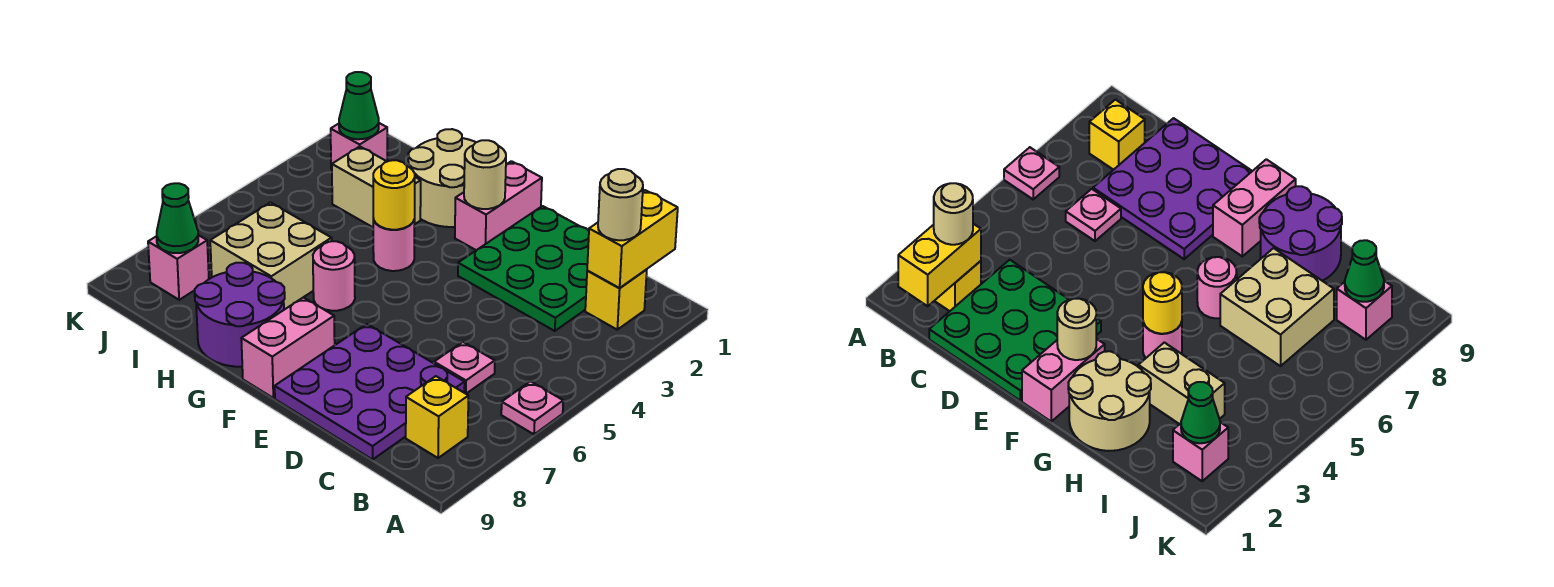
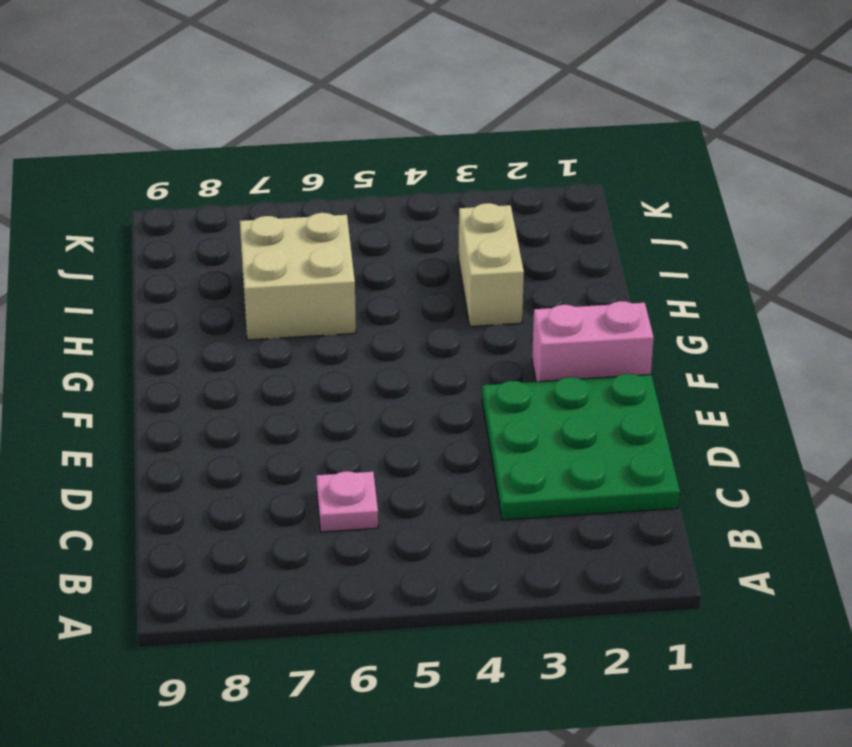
none -> pink 1x1 plate [501,381,563,434]
none -> yellow 1x1 brick [585,270,647,330]
none -> yellow 1x1 brick [406,376,468,458]

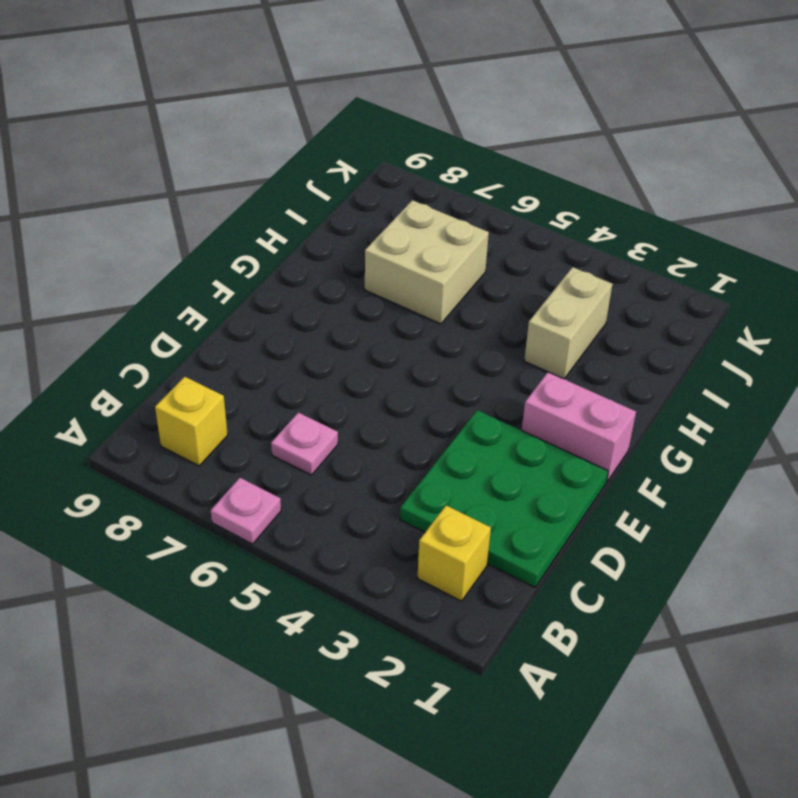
none -> purple 3x3 plate [275,324,465,460]
none -> pink 1x2 brick [241,297,335,398]
none -> tan 2x2 round brick [408,129,476,227]

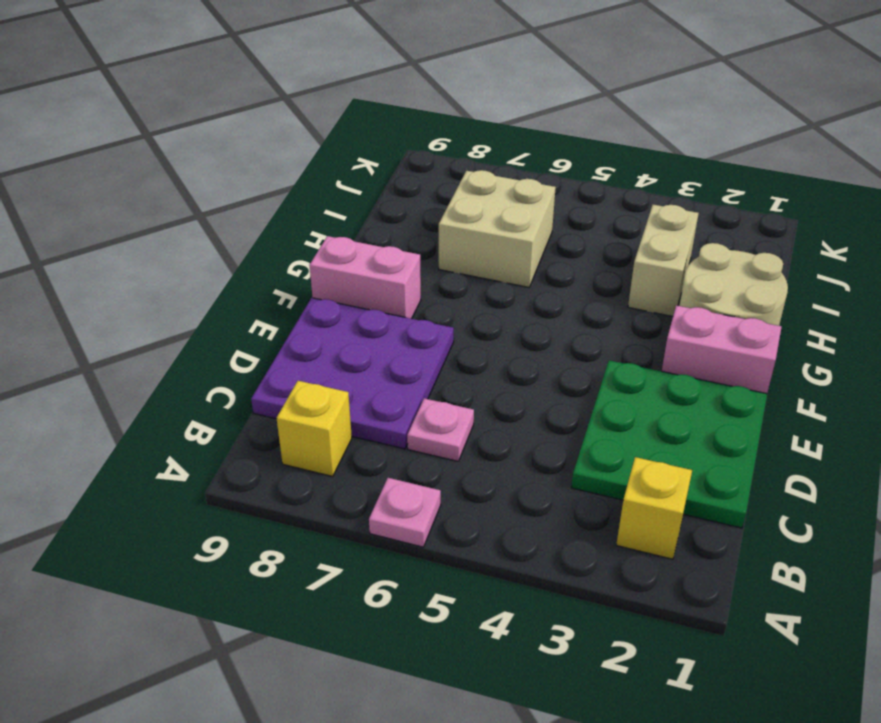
none -> pink 1x1 round brick [373,219,415,271]
none -> pink 1x1 round brick [313,241,355,311]
none -> purple 2x2 round brick [195,263,285,367]

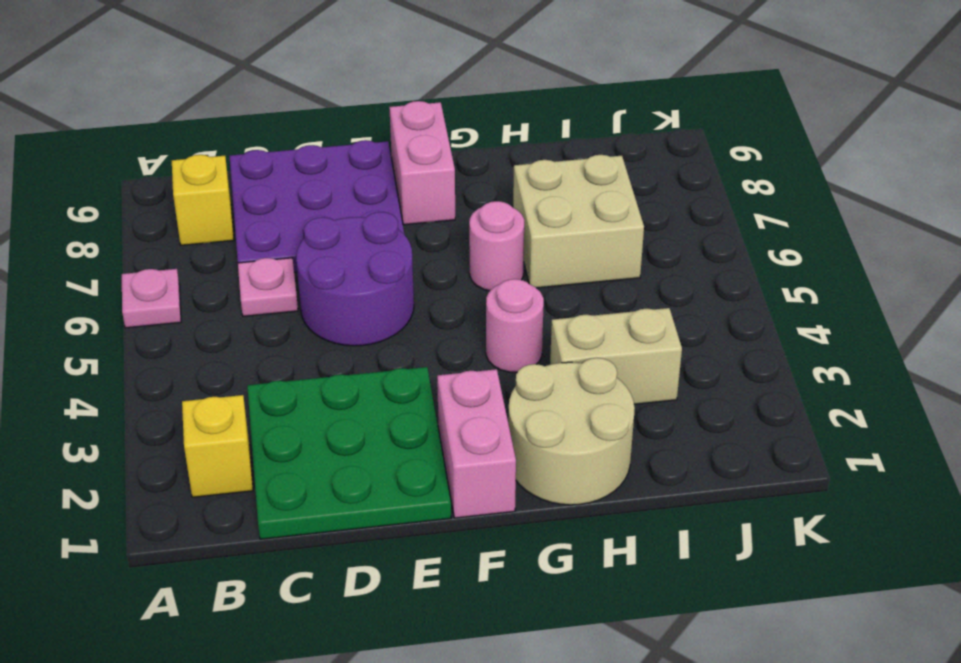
purple 2x2 round brick [296,212,414,346] -> purple 2x2 round brick moved to [195,263,285,367]
none -> pink 1x1 brick [331,123,387,169]
none -> pink 1x1 brick [148,235,209,300]
none -> yellow 1x2 brick [587,190,678,288]

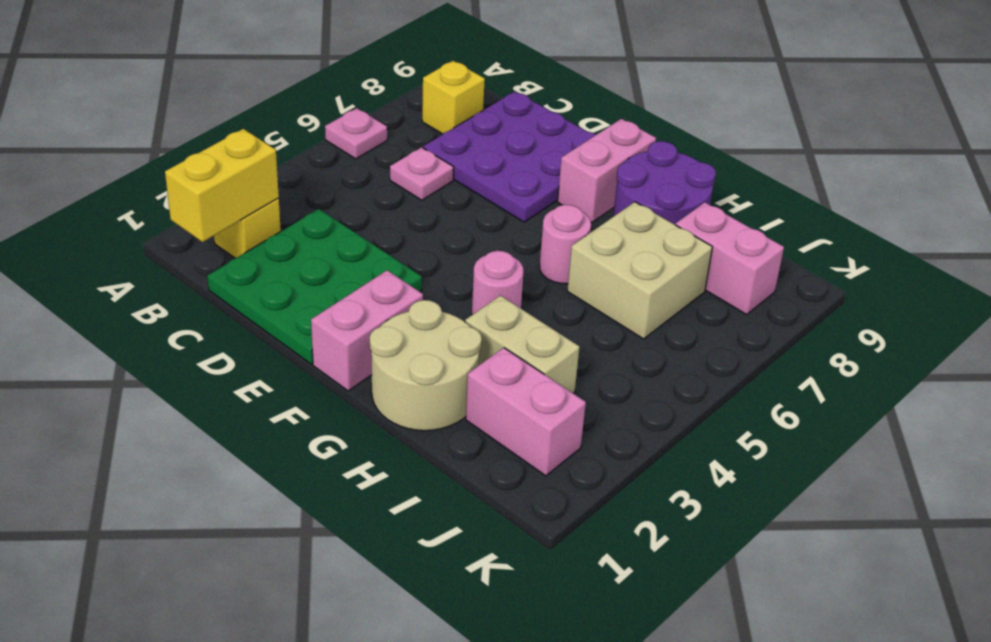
pink 1x2 brick [466,348,586,476] -> pink 1x1 brick [331,123,387,169]
pink 1x2 brick [675,202,784,315] -> pink 1x1 brick [148,235,209,300]
none -> tan 1x1 round brick [464,140,506,209]
none -> yellow 1x1 round brick [373,160,415,230]
none -> green 1x1 cone [339,72,379,139]

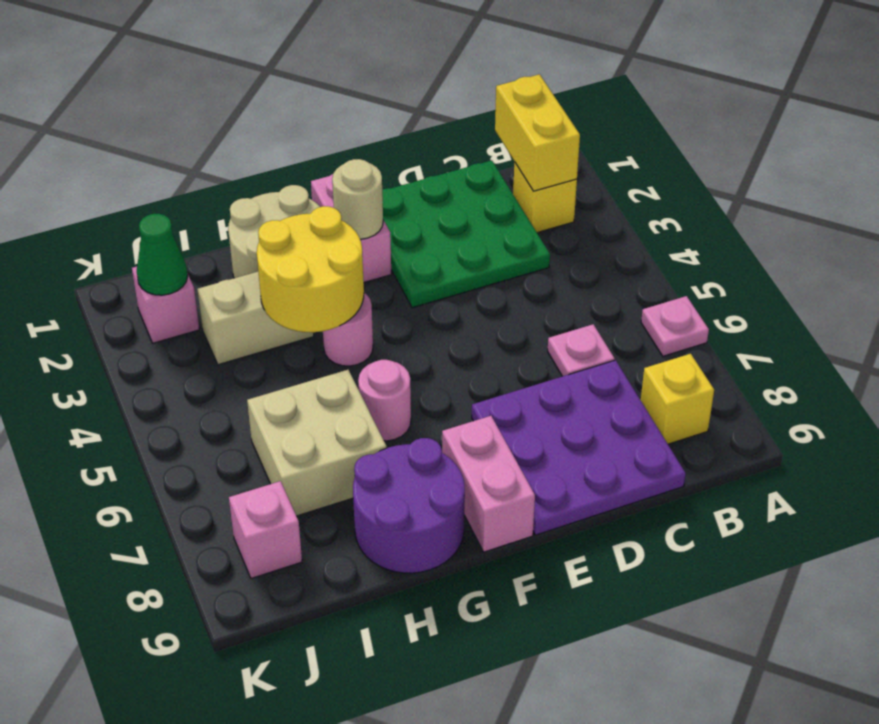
yellow 2x2 round brick [257,206,364,332] -> yellow 1x1 round brick [373,160,415,230]
none -> green 1x1 cone [157,183,198,253]
none -> tan 1x1 round brick [598,169,643,240]

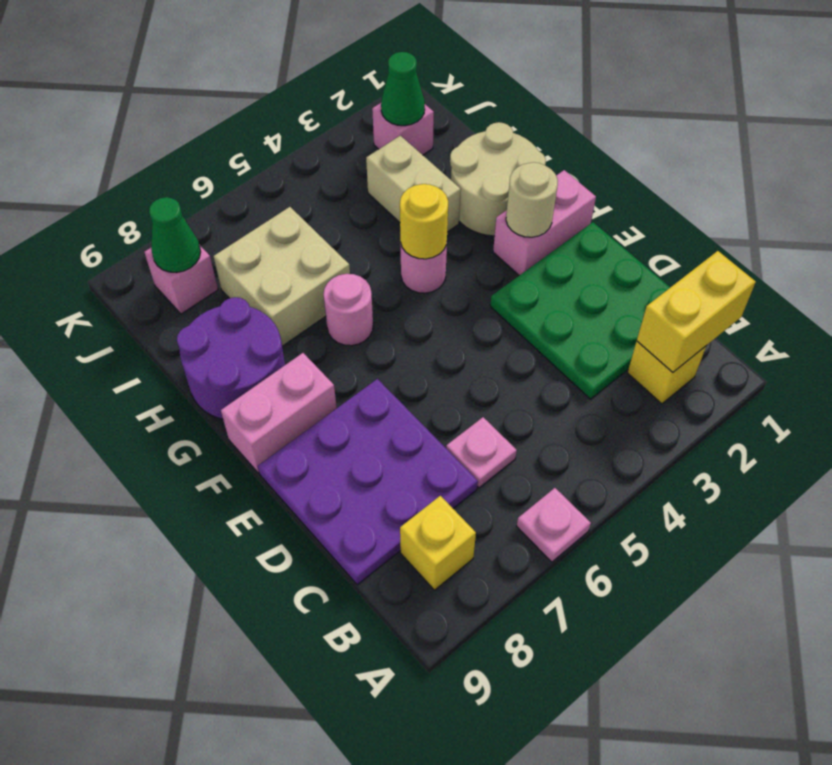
none -> tan 1x1 round brick [598,169,643,240]

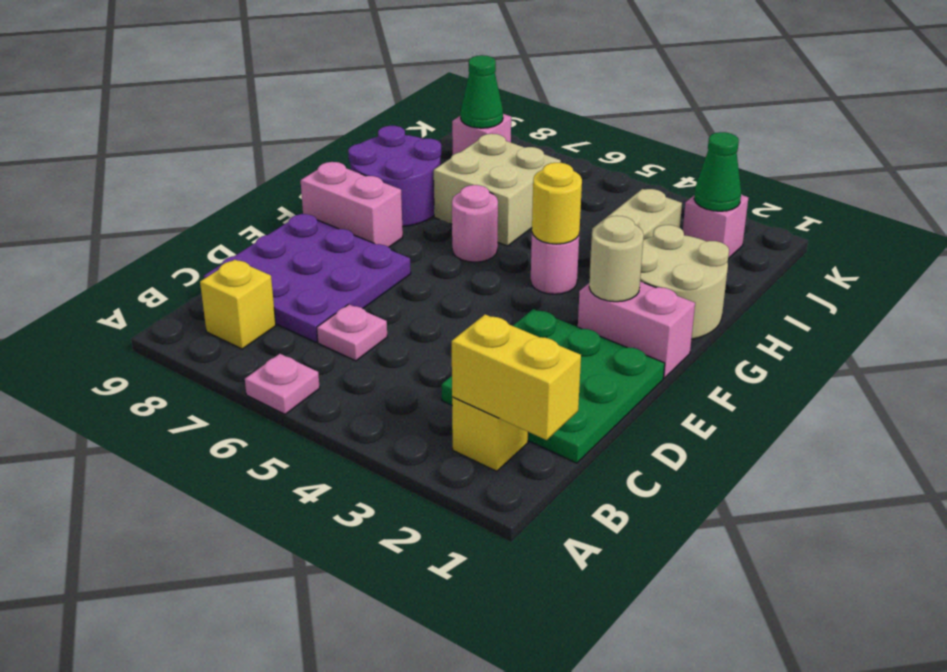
none -> tan 1x1 round brick [598,169,643,240]

